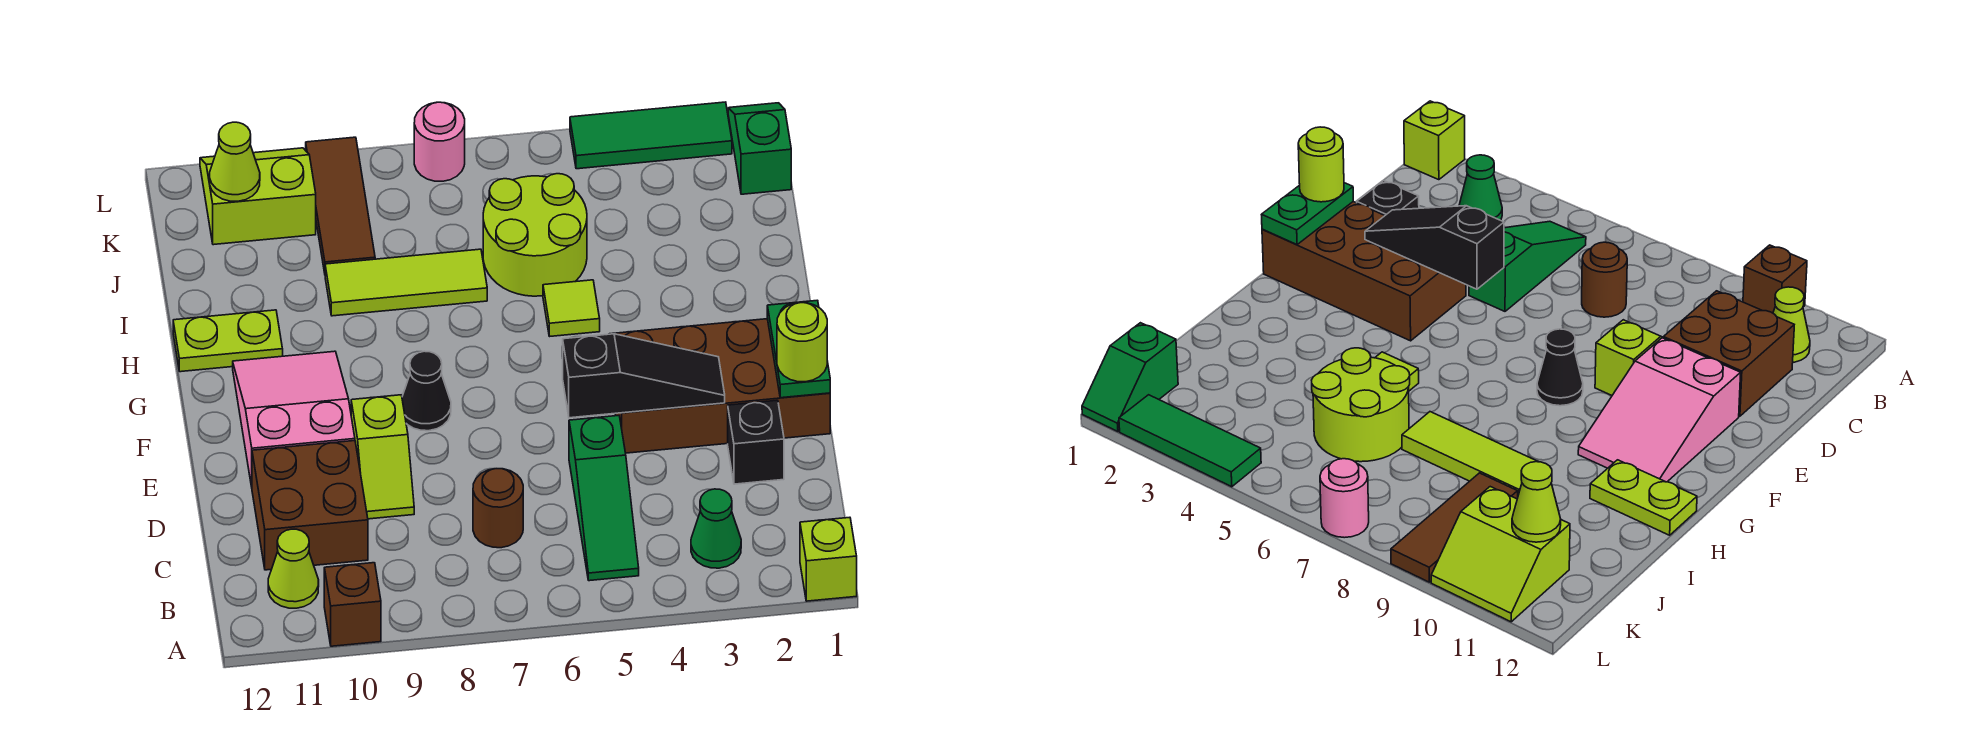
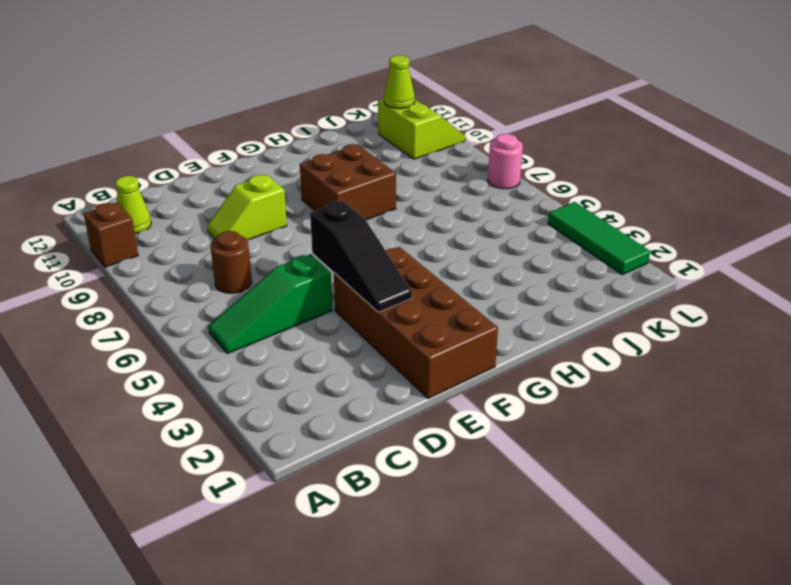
brown 2x2 brick [300,144,396,220] -> brown 2x2 brick moved to [252,441,368,570]
none -> lime 1x1 brick [800,517,857,601]
none -> green 1x1 cone [691,489,741,568]
none -> black 1x1 brick [728,400,784,484]

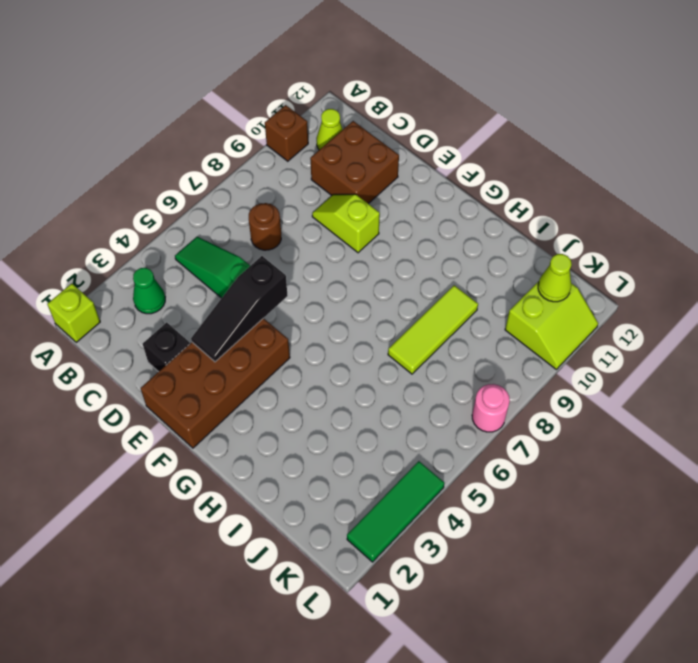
none -> pink 2x3 slope [233,351,355,487]
none -> black 1x1 cone [402,351,451,431]
none -> lime 1x1 tile [543,280,600,336]

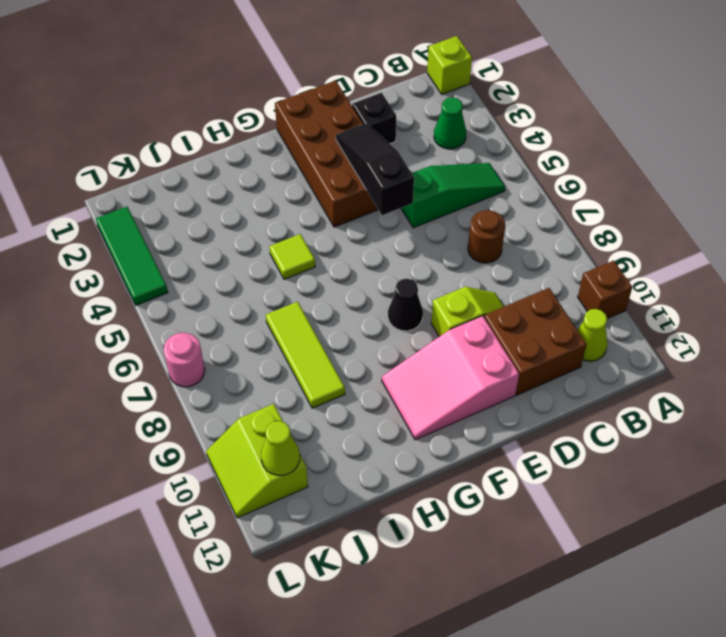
none -> lime 1x2 plate [173,310,283,372]
none -> lime 2x2 round brick [483,174,587,296]
none -> brown 1x3 tile [306,137,375,273]

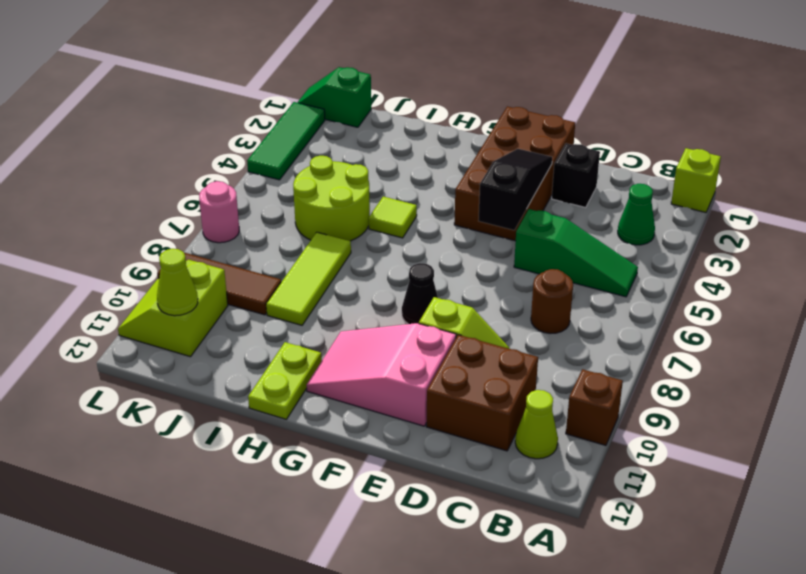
none -> green 1x2 plate [767,300,830,398]
none -> lime 1x1 round brick [777,303,827,382]

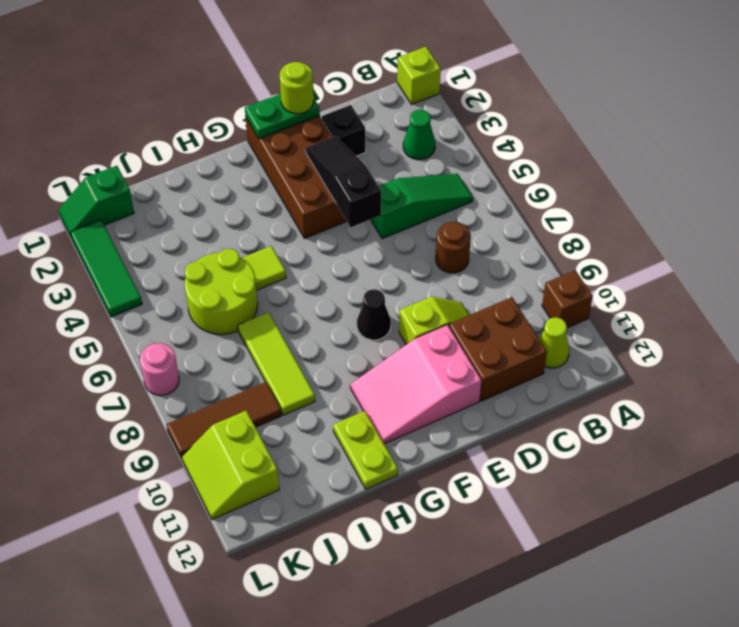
none -> lime 1x1 cone [210,122,260,201]

